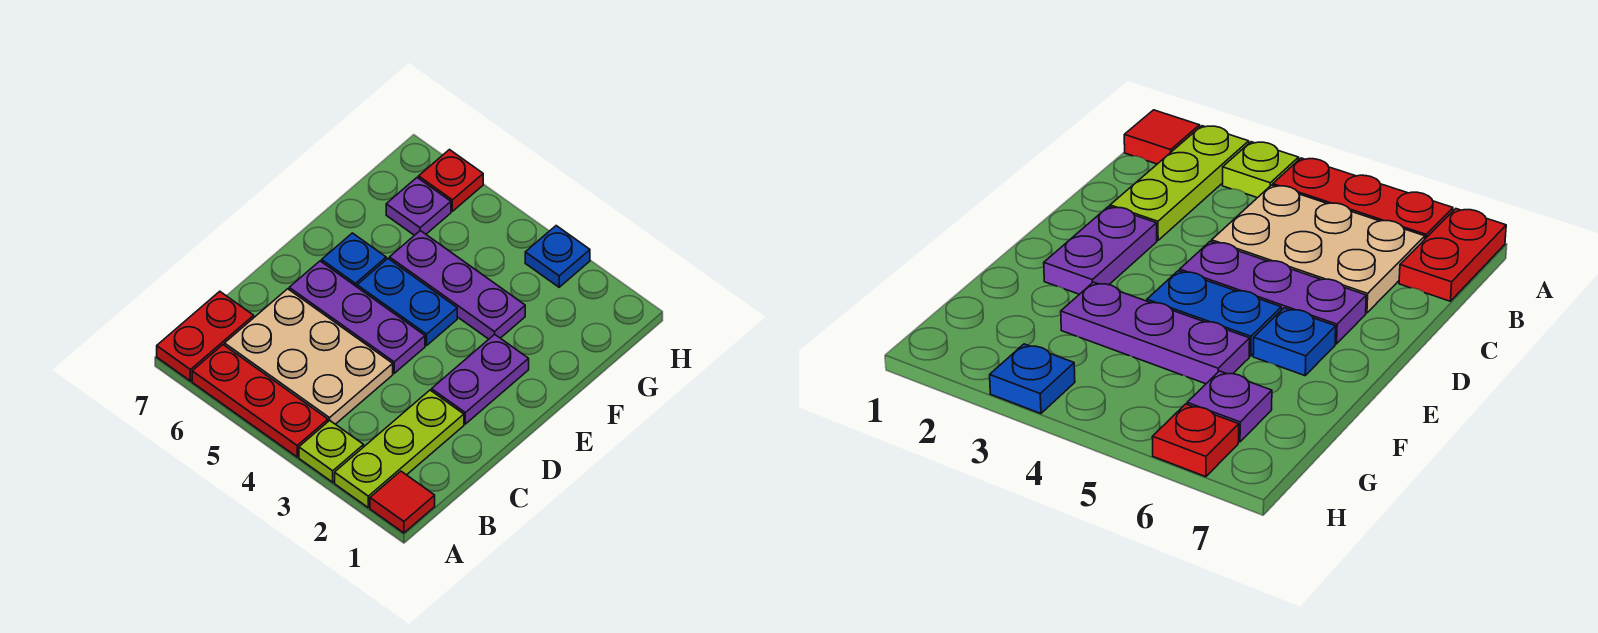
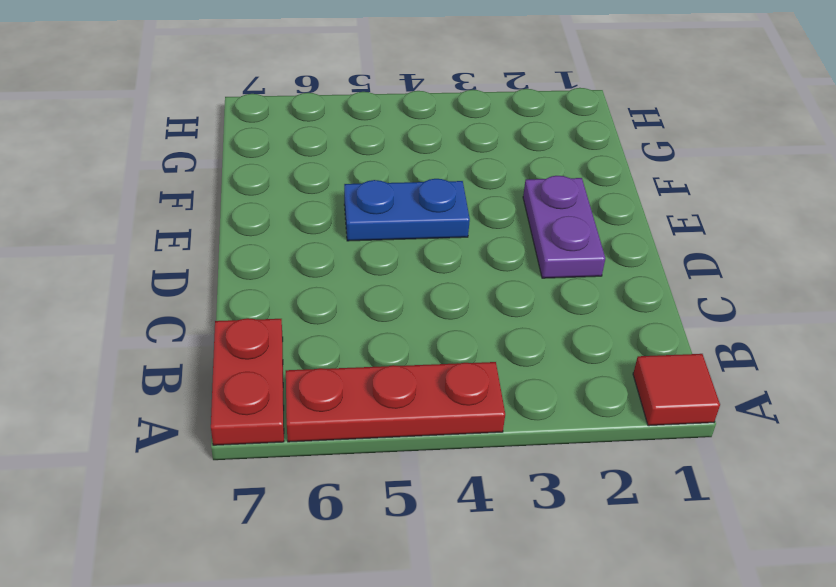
none -> lime 1x3 plate [335,390,464,507]
none -> lime 1x1 plate [299,421,364,482]
none -> tan 2x3 plate [225,289,393,424]

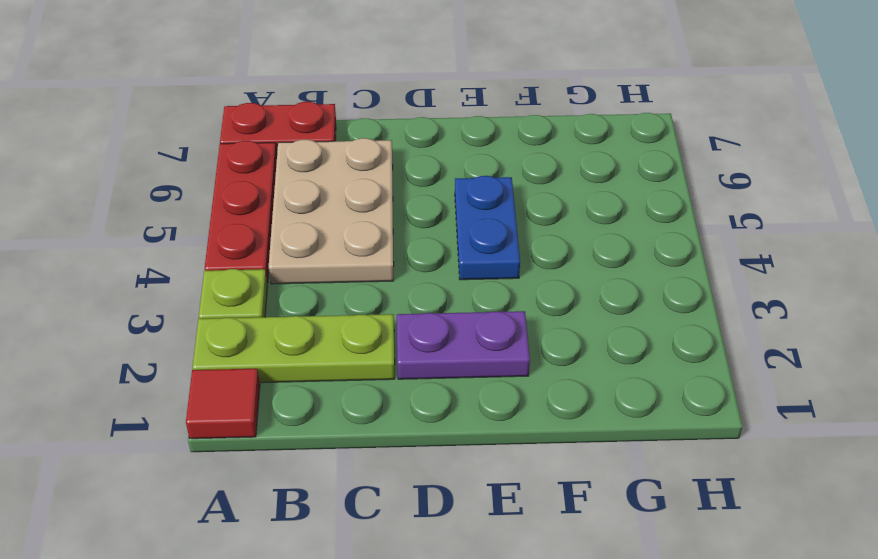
none -> purple 1x3 plate [289,261,425,373]
none -> blue 1x1 plate [322,233,386,287]
none -> purple 1x3 plate [390,231,525,339]

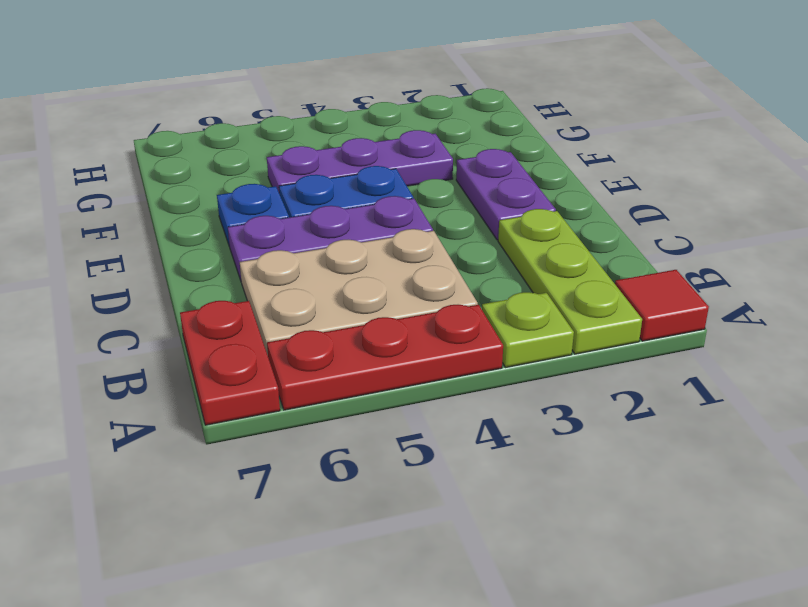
none -> purple 1x1 plate [386,178,451,235]
none -> blue 1x1 plate [525,226,590,287]
none -> red 1x1 plate [419,150,483,211]

